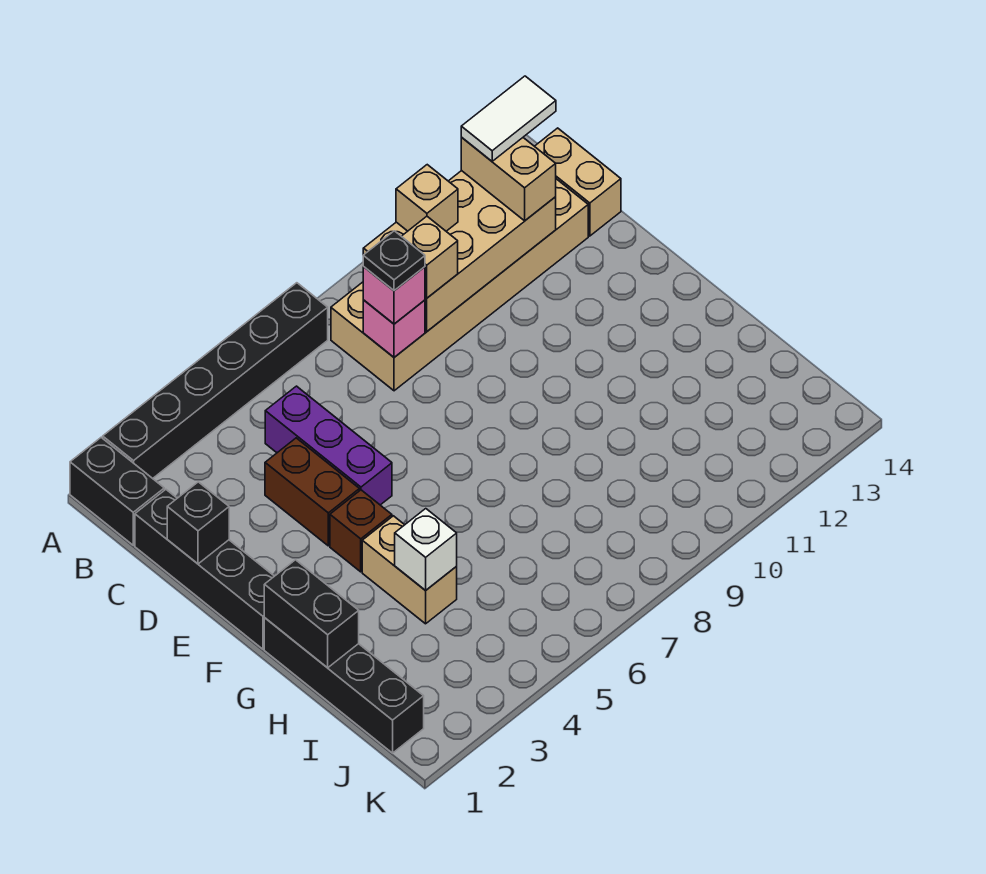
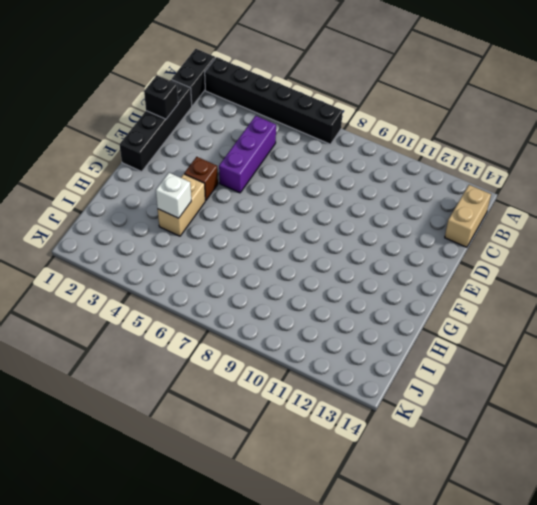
none -> tan 2x6 brick [331,179,588,391]
none -> brown 1x2 brick [265,438,359,546]
none -> black 1x4 brick [264,618,424,753]

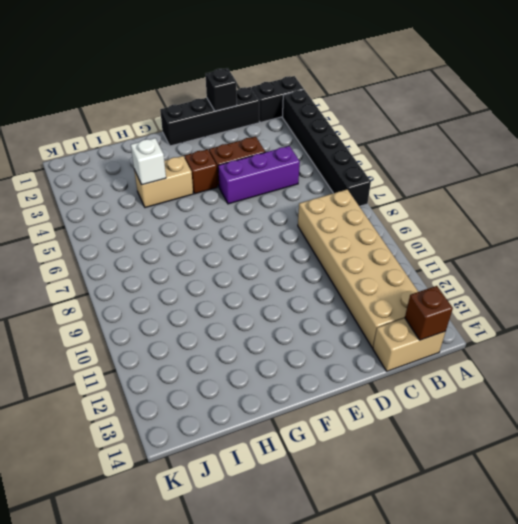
brown 1x1 brick [405,286,453,340] -> none
none -> black 1x4 brick [264,618,424,753]
none -> tan 2x4 brick [363,171,556,331]
none -> pink 1x1 brick [363,300,425,357]

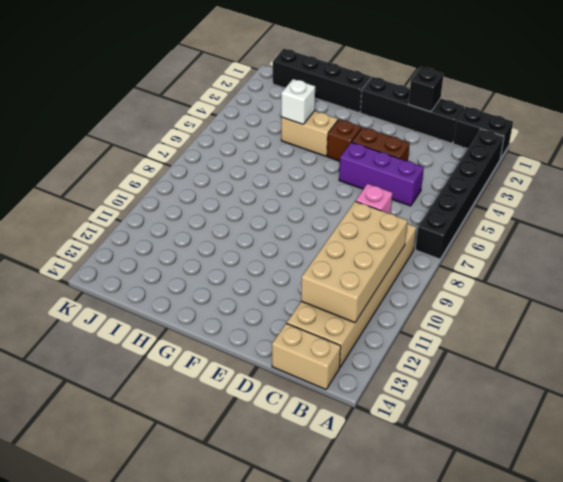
none -> black 1x2 brick [264,560,359,668]
none -> tan 1x1 brick [396,165,458,231]
none -> tan 1x2 brick [461,137,556,221]

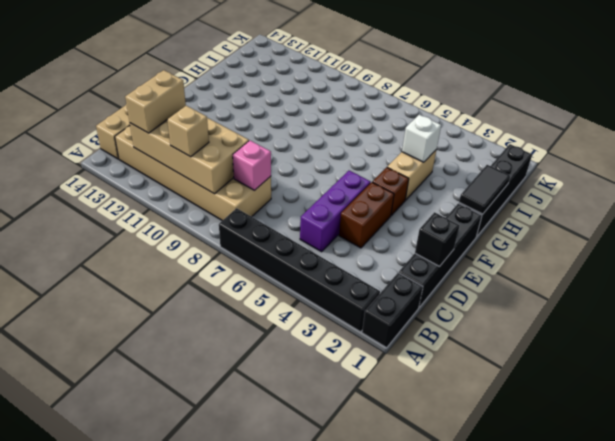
black 1x2 tile [459,165,510,214] -> black 1x2 brick [264,560,359,668]
none -> pink 1x1 brick [363,267,425,324]
none -> tan 1x1 brick [402,216,458,298]
none -> white 1x2 tile [461,76,556,161]

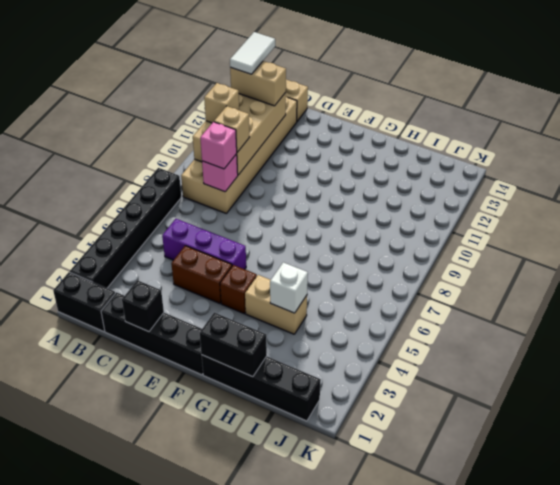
none -> black 1x1 plate [363,231,425,291]

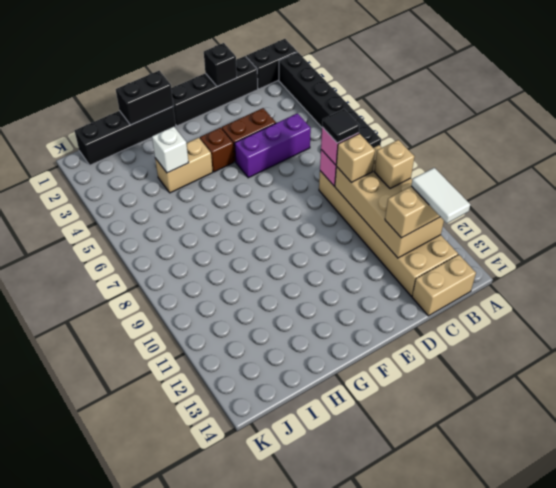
black 1x1 tile [322,109,359,143] -> black 1x1 plate [363,231,425,291]

